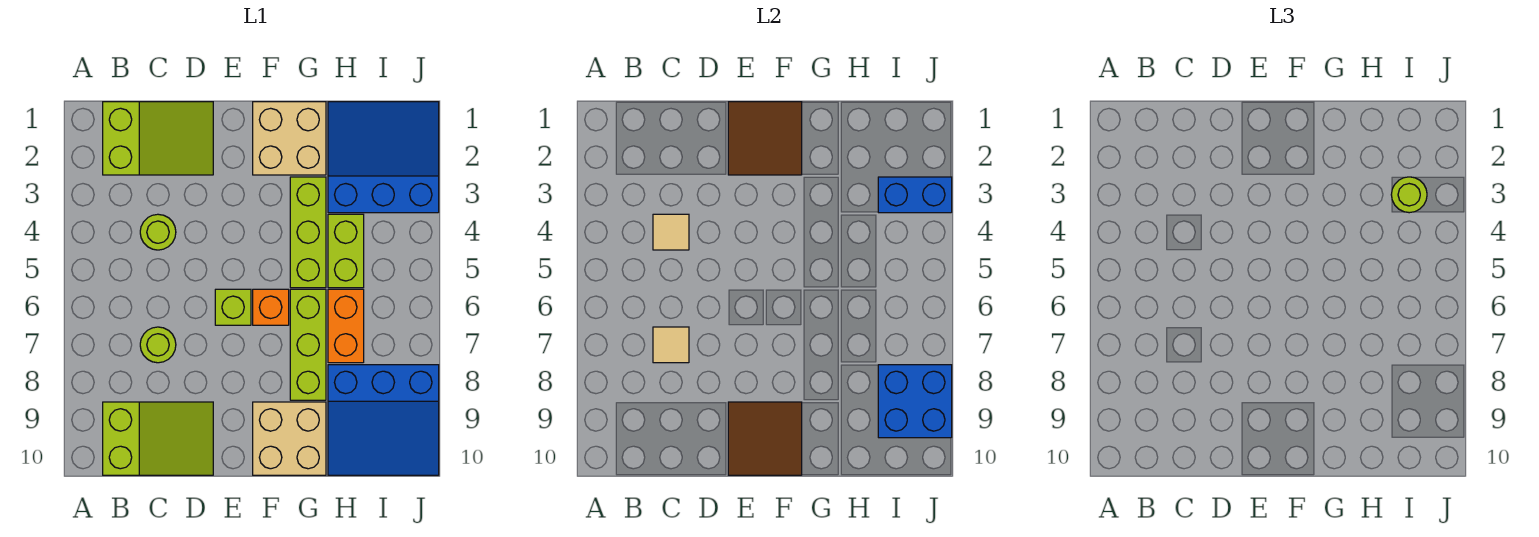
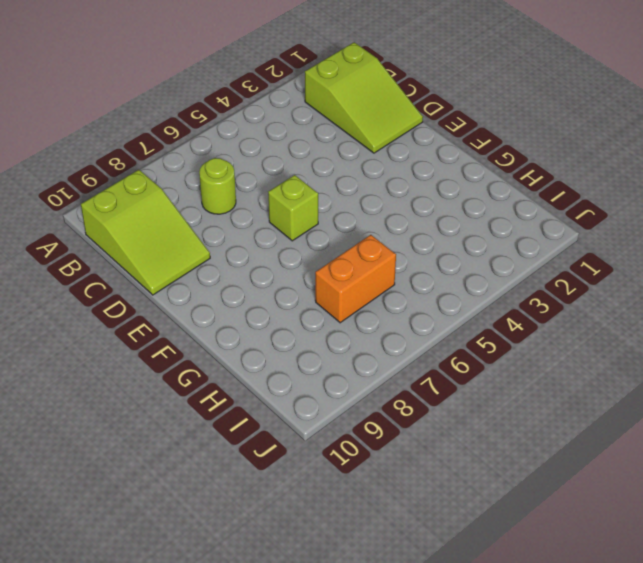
none -> lime 1x1 round brick [140,214,176,250]
none -> tan 2x2 brick [253,102,326,175]
none -> orange 1x1 brick [253,289,289,325]

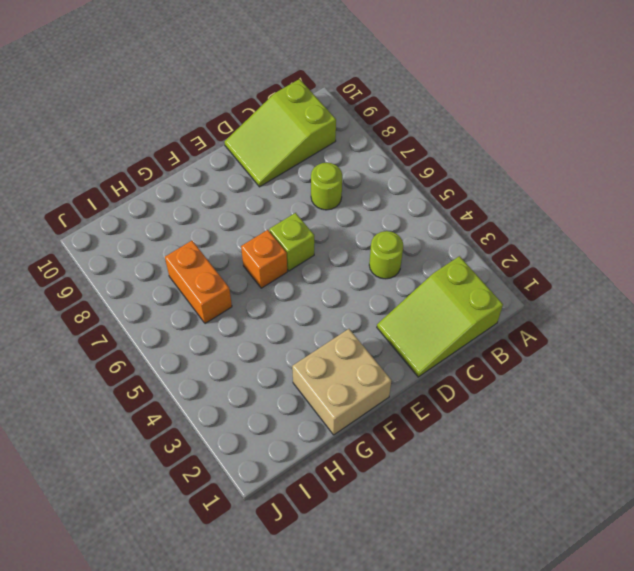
none -> tan 2x2 brick [253,402,326,475]
none -> lime 1x3 brick [290,177,326,288]
none -> lime 1x3 brick [290,289,326,400]

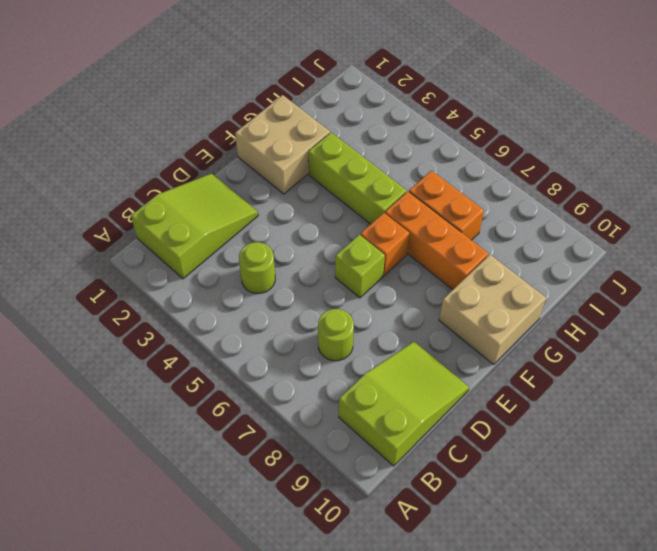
orange 1x3 brick [385,192,488,290] -> lime 1x3 brick [290,289,326,400]
none -> blue 3x3 slope [328,102,439,213]
none -> lime 1x2 brick [328,214,364,288]
none -> blue 3x3 slope [328,365,439,475]

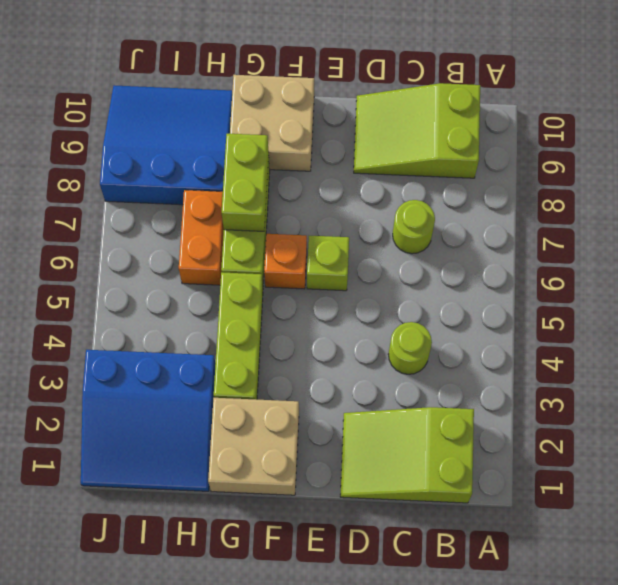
lime 1x2 brick [222,134,269,231] -> lime 1x2 brick moved to [328,214,364,288]
none -> tan 1x1 tile [653,214,689,250]
none -> tan 1x1 tile [653,327,689,363]
none -> brown 2x2 tile [728,102,802,175]

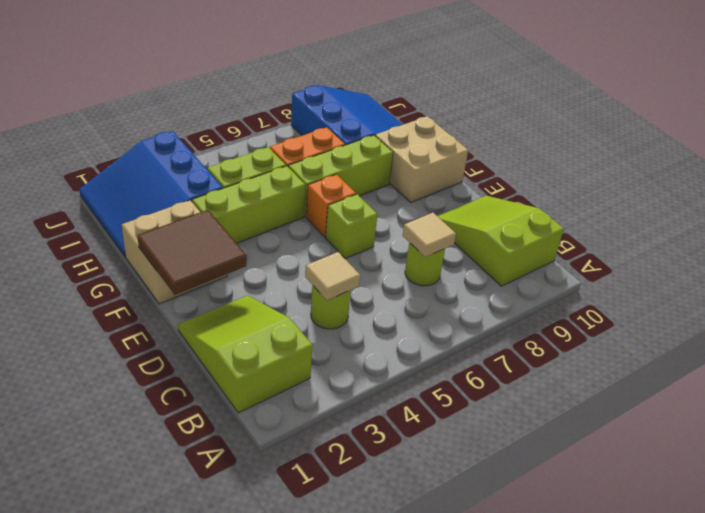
none -> brown 2x2 tile [728,402,802,475]
none -> blue 1x2 brick [878,177,952,213]
none -> blue 2x2 brick [878,365,952,438]

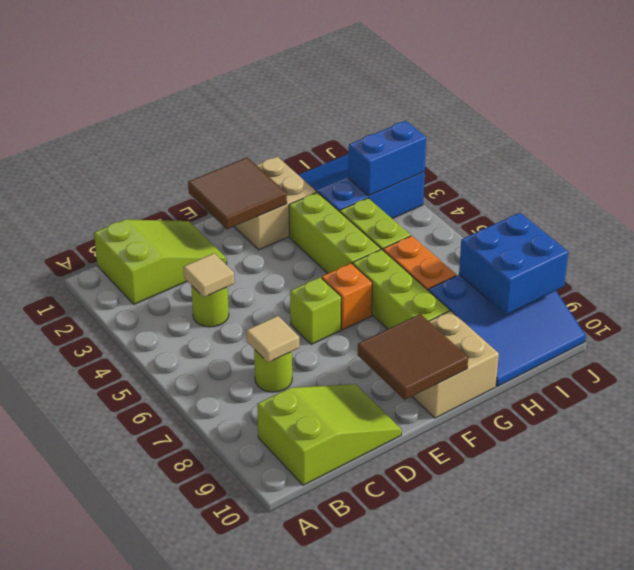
none -> lime 1x1 round brick [1391,177,1427,213]

